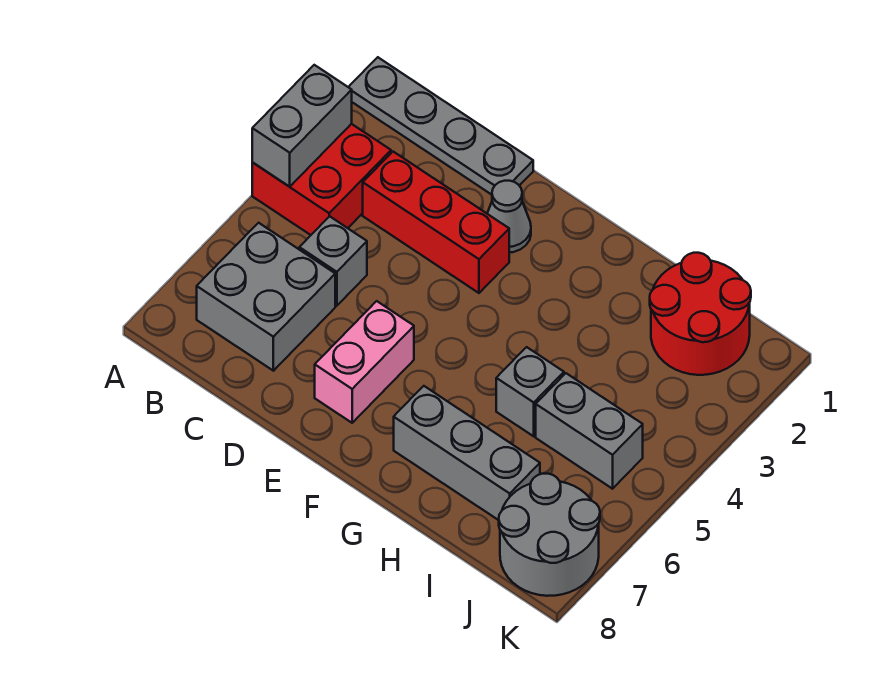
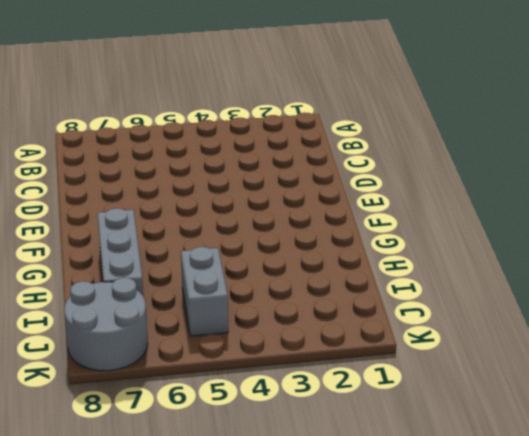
none -> grey 1x4 plate [349,57,533,195]
none -> red 2x2 brick [252,124,391,235]
none -> grey 2x2 brick [197,223,335,371]

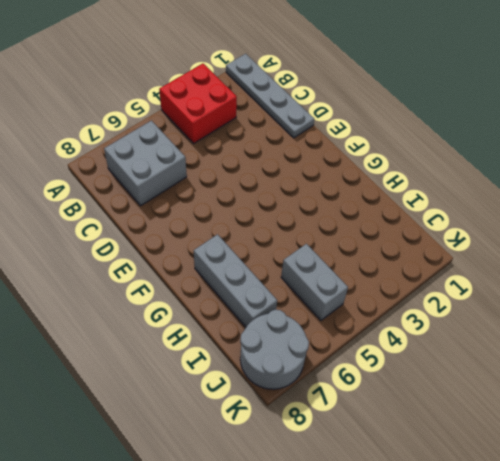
none -> red 1x3 brick [363,152,509,293]
none -> grey 1x1 brick [299,216,367,306]
none -> grey 1x1 cone [487,181,531,253]

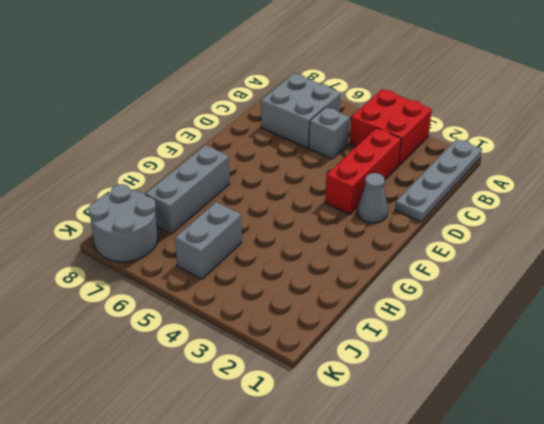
none -> pink 1x2 brick [315,301,414,423]
none -> grey 1x1 brick [496,347,564,436]
none -> red 2x2 round brick [650,253,751,375]

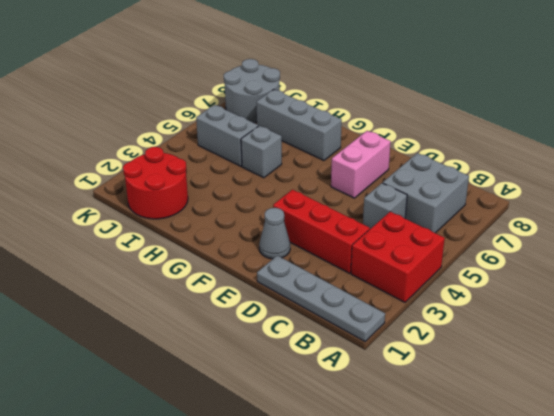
none -> grey 1x2 brick [252,65,352,187]

